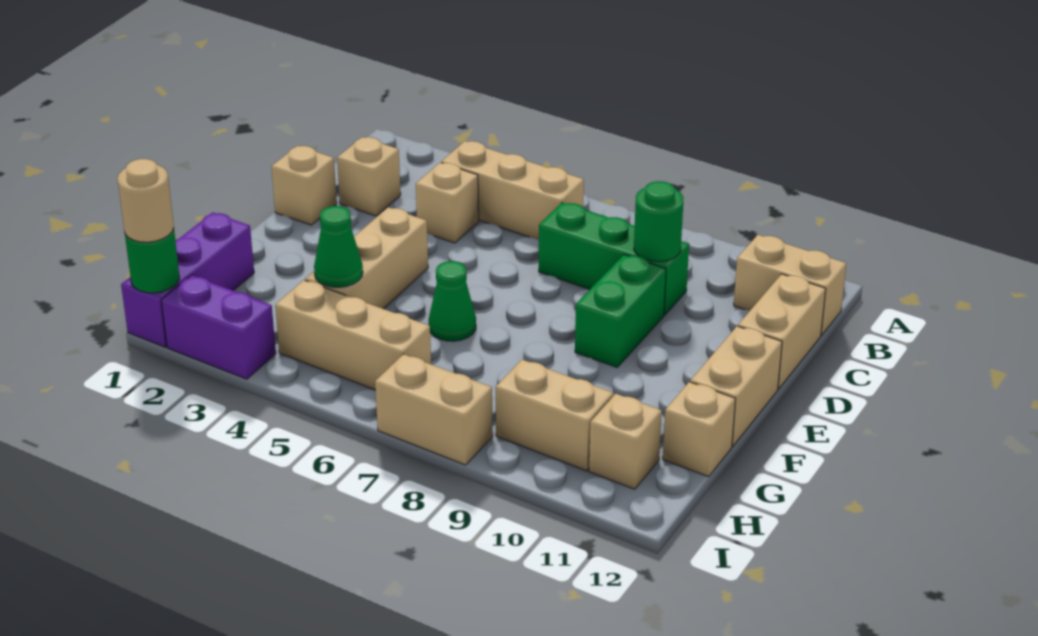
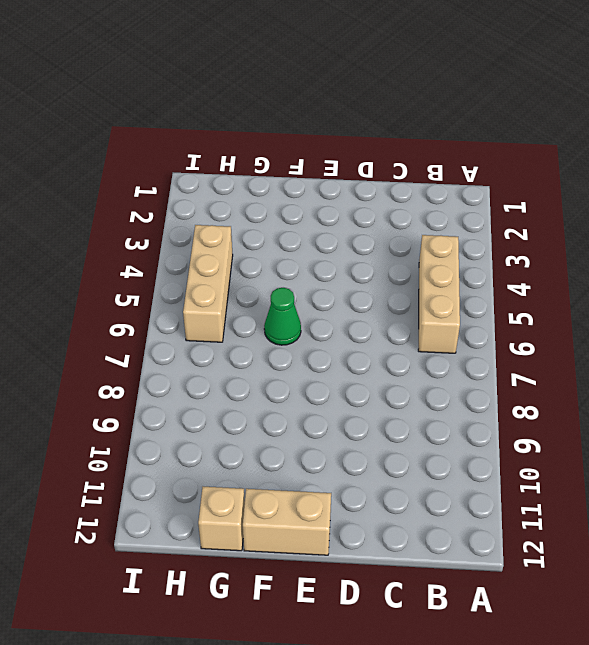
none -> tan 1x2 brick [734,235,846,335]
none -> tan 1x1 brick [337,137,401,216]
none -> tan 1x1 brick [416,163,479,243]

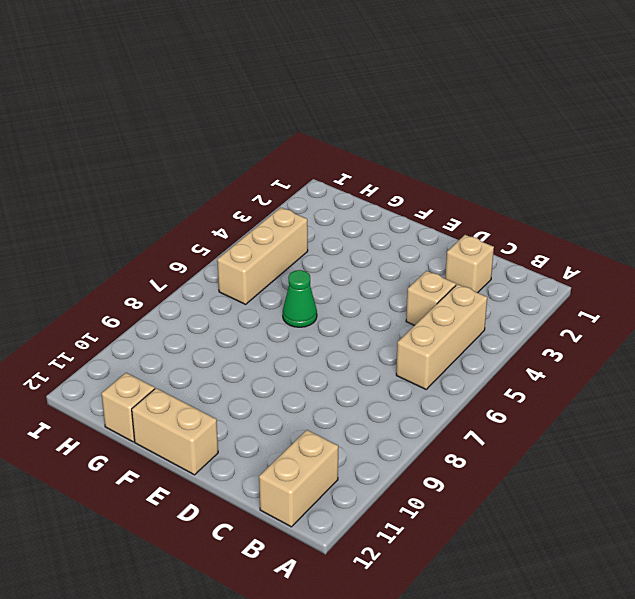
none -> green 1x3 brick [539,202,689,315]
none -> tan 1x2 brick [738,274,826,389]
none -> tan 1x1 brick [271,146,337,225]

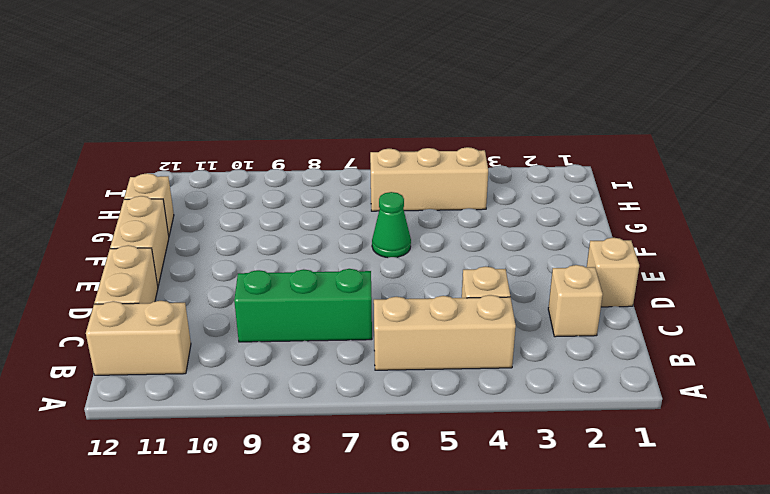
none -> green 1x2 brick [575,255,666,367]
none -> tan 1x3 brick [305,207,428,309]
none -> purple 1x3 brick [121,212,254,347]

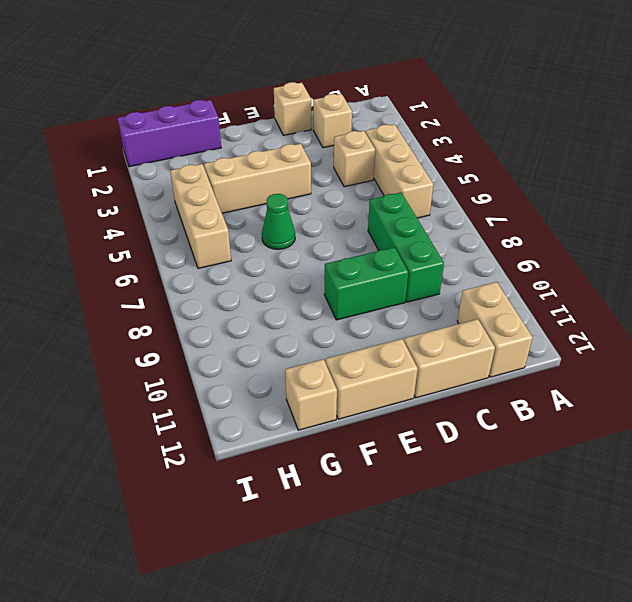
none -> tan 1x2 brick [496,360,613,471]
none -> tan 1x1 brick [589,394,662,489]
none -> purple 1x2 brick [161,275,276,379]

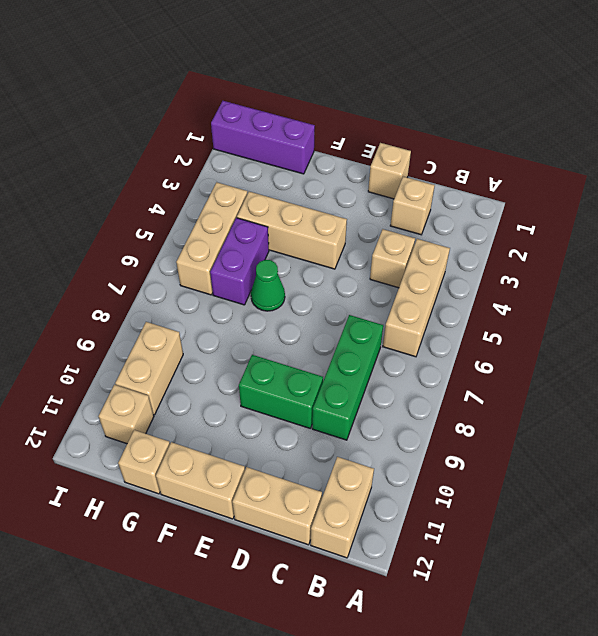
purple 1x2 brick [210,218,269,305] -> purple 1x2 brick moved to [161,275,276,379]
none -> tan 1x2 brick [375,354,493,465]
none -> green 1x1 round brick [634,181,683,262]
none -> green 1x1 cone [314,206,363,287]

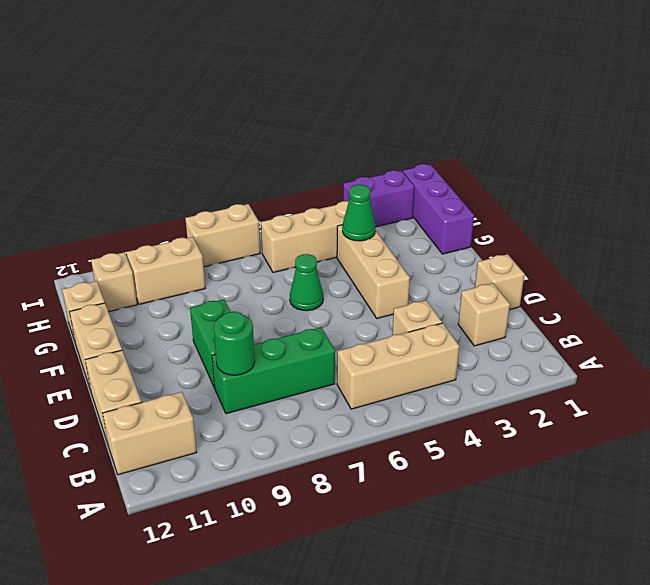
none -> green 1x1 round brick [125,228,180,293]
none -> tan 1x1 round brick [117,159,174,242]

